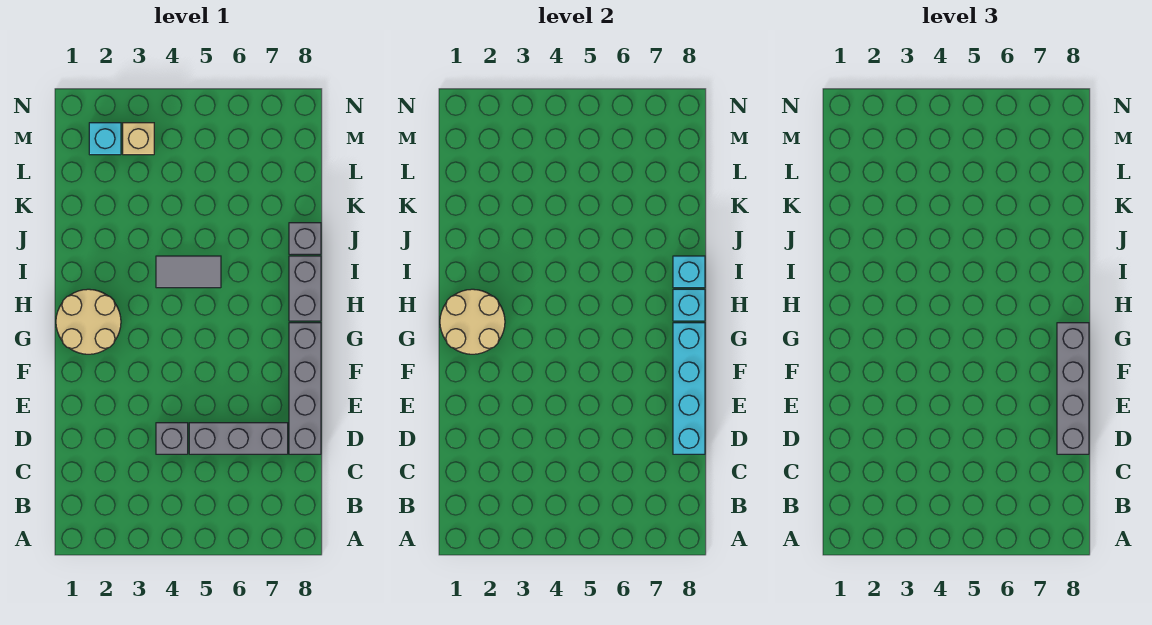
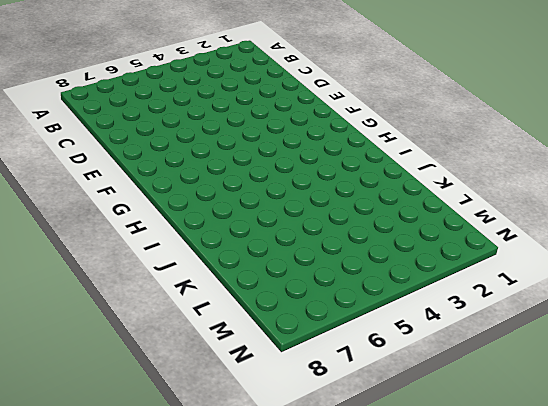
none -> grey 1x1 brick [156,423,188,454]
none -> grey 1x3 brick [189,423,288,454]
none -> grey 1x4 brick [289,323,321,454]

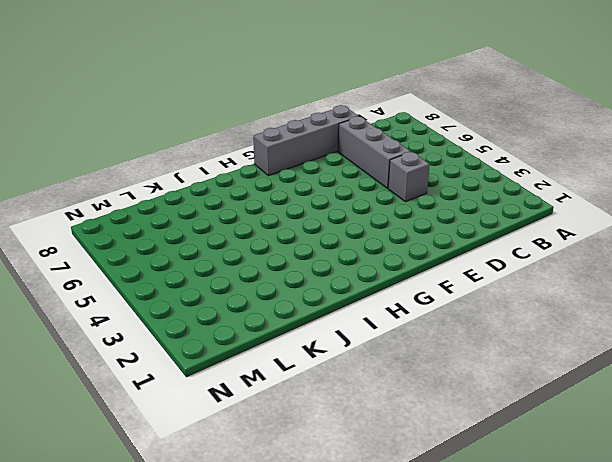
none -> tan 2x2 round brick [56,289,121,354]
none -> grey 1x2 brick [289,256,321,321]
none -> grey 1x2 tile [156,256,221,288]

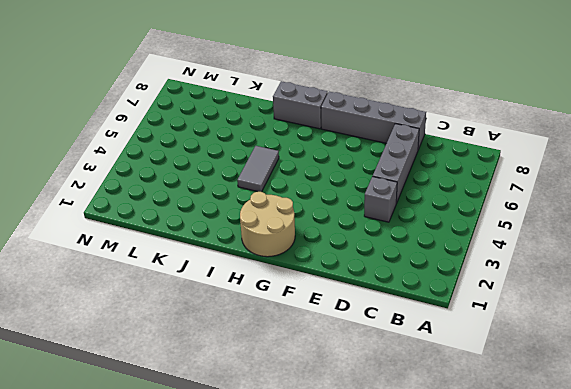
none -> grey 1x1 brick [289,223,321,254]
none -> cyan 1x1 brick [89,123,121,155]
none -> tan 1x1 brick [123,123,154,155]

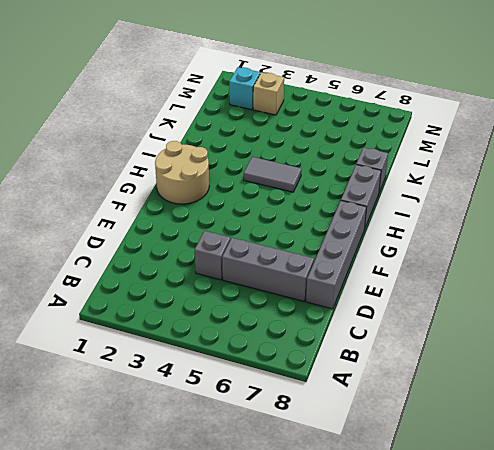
none -> cyan 1x4 brick [673,323,705,454]
none -> tan 2x2 round brick [440,289,505,354]
none -> cyan 1x1 brick [673,289,705,321]

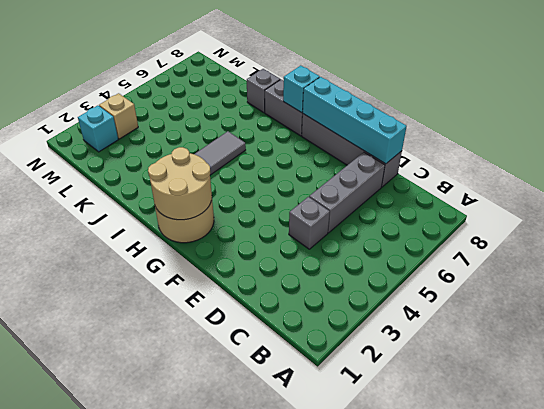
none -> cyan 1x1 brick [673,256,705,288]
none -> grey 1x4 brick [1057,323,1089,454]

